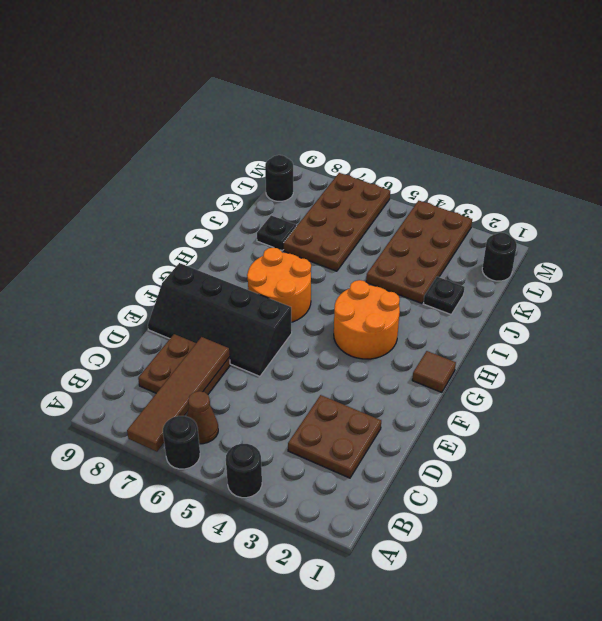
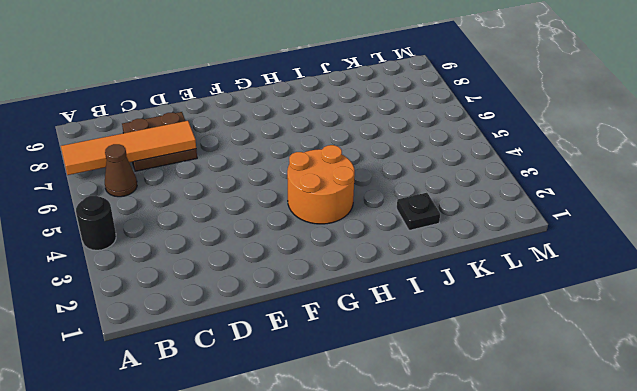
orange 1x4 tile [61,121,196,175] -> brown 1x4 tile [127,337,230,452]
none -> black 1x1 round brick [163,416,200,469]
none -> brown 2x2 plate [288,395,381,478]
none -> black 2x4 slope [148,263,292,376]

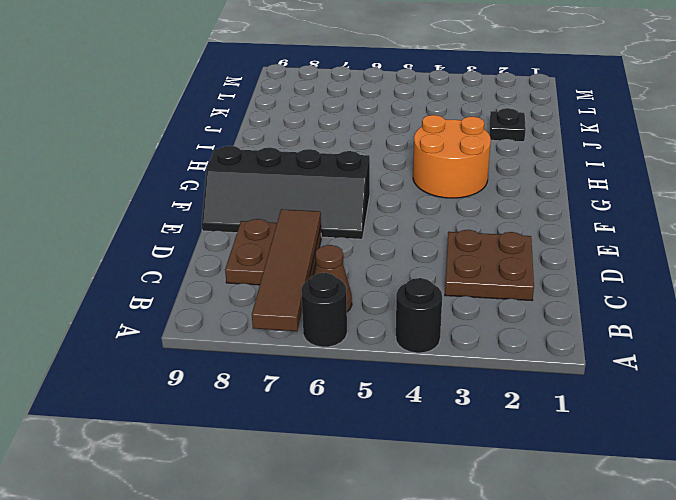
none -> brown 1x1 tile [412,351,456,392]
none -> orange 2x2 round brick [247,248,311,322]
none -> brown 2x4 plate [366,201,472,303]

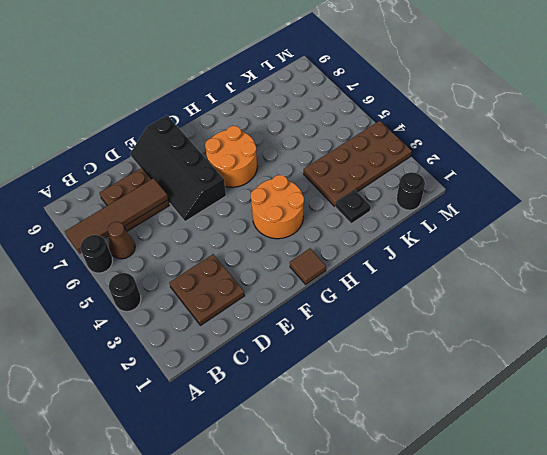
none -> brown 2x4 plate [284,173,390,271]
none -> black 1x1 plate [257,215,296,250]
none -> black 1x1 round brick [265,155,293,201]

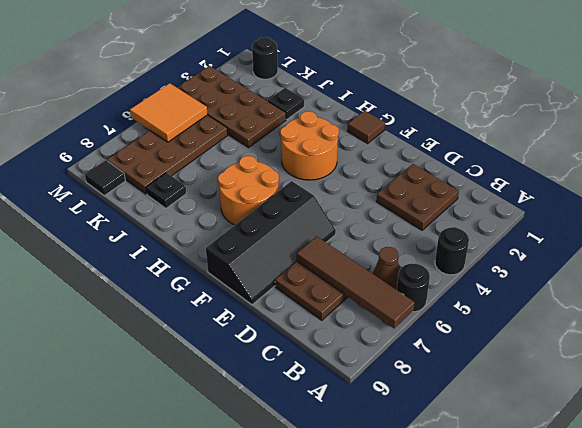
brown 2x4 plate [107,115,228,194] -> brown 2x4 plate turned to [284,173,390,271]
orange 2x2 tile [130,83,208,142] -> none
black 1x1 tile [85,160,125,196] -> black 1x1 round brick [265,155,293,201]

